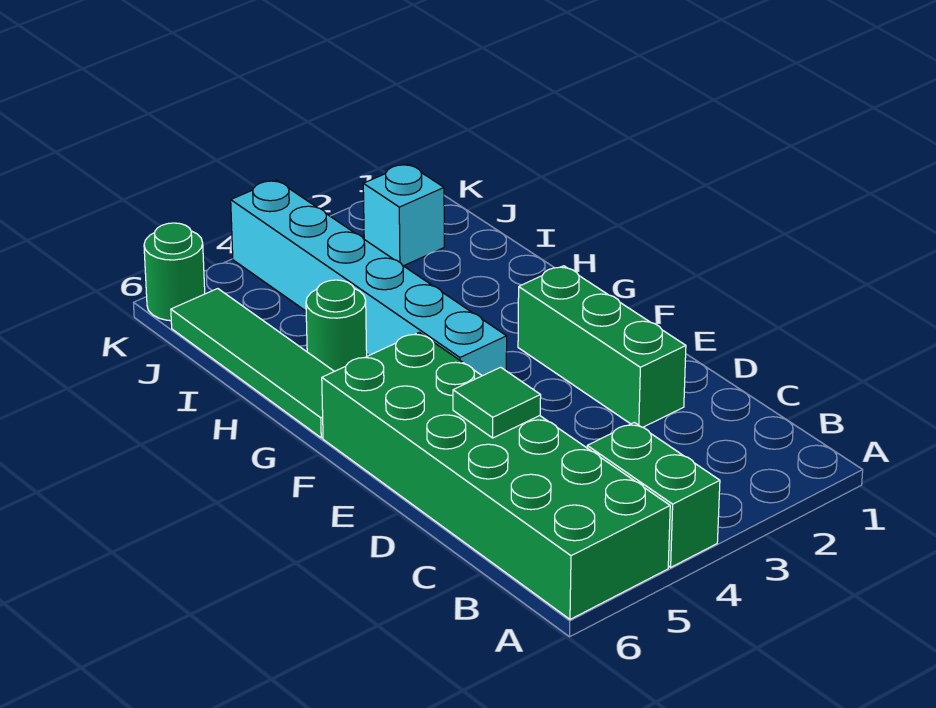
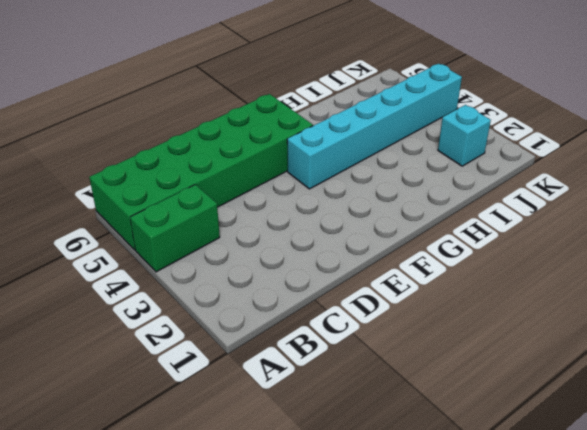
none -> green 1x3 brick [518,266,686,427]
none -> green 1x4 tile [171,289,334,438]

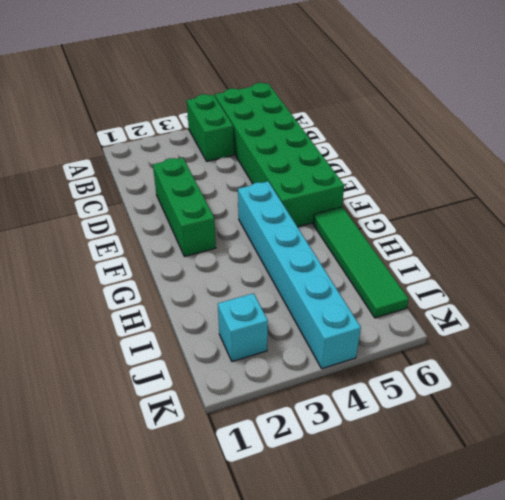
none -> green 1x1 round brick [306,280,367,371]
none -> green 1x1 round brick [144,223,205,321]

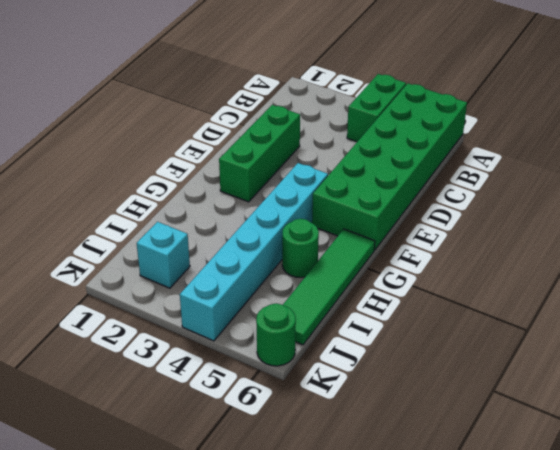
none -> green 1x1 tile [453,367,541,438]

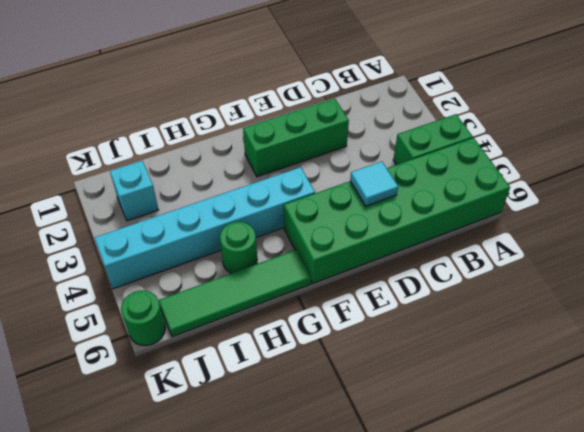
cyan 1x1 tile [350,162,398,206] -> green 1x1 tile [453,367,541,438]

